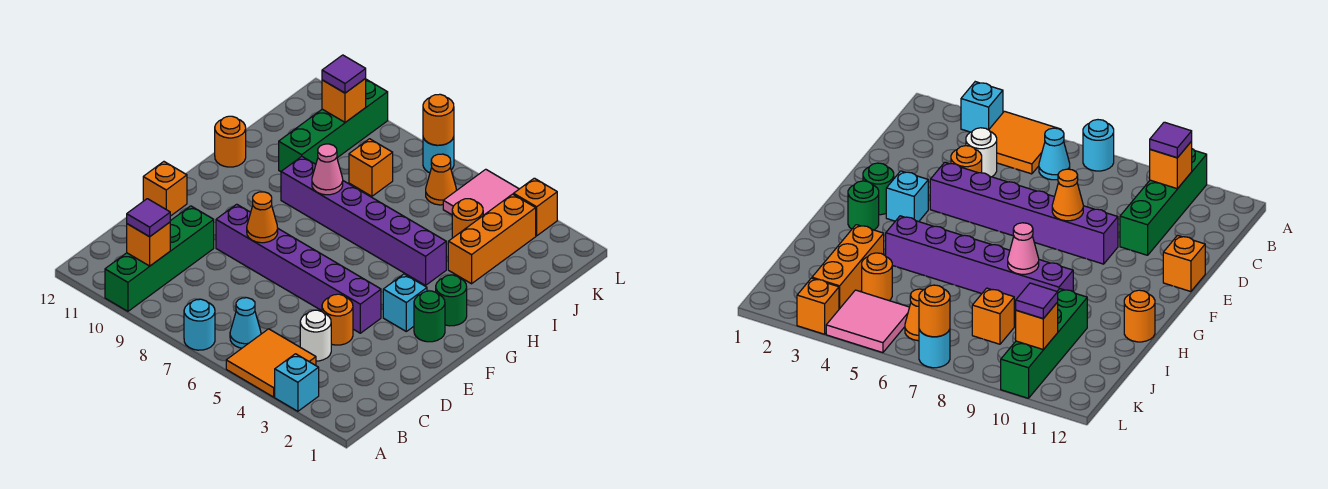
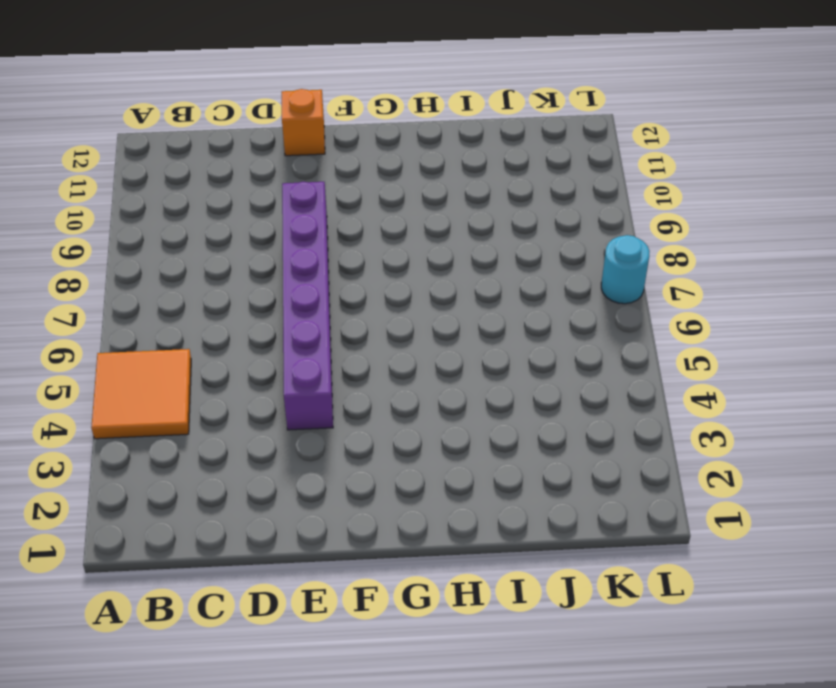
none -> cyan 1x1 brick [275,354,319,411]
none -> cyan 1x1 round brick [184,299,215,350]
none -> green 1x4 brick [105,206,214,311]

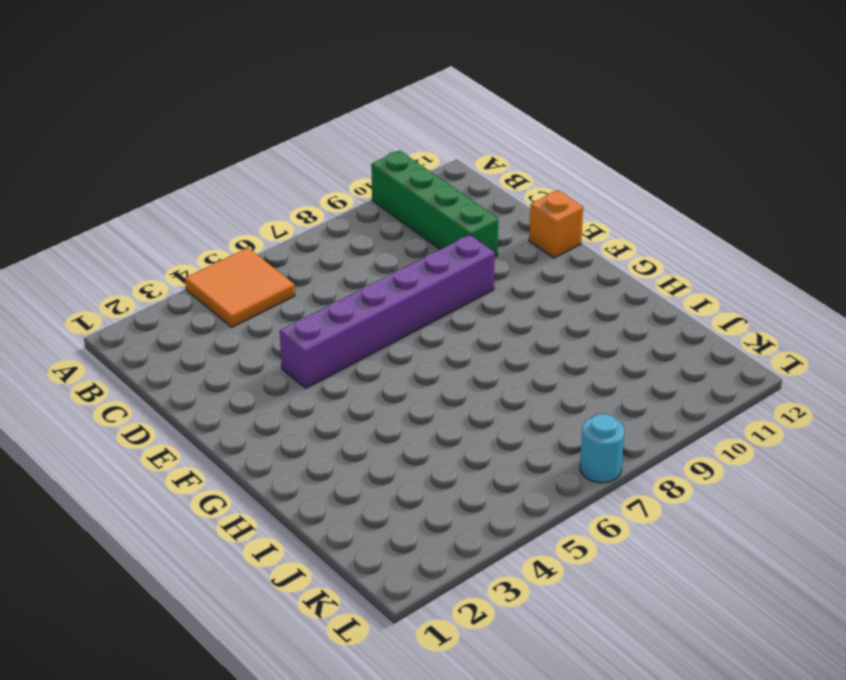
none -> cyan 1x1 brick [275,354,319,411]
none -> cyan 1x1 round brick [184,299,215,350]
none -> cyan 1x1 cone [230,298,261,348]

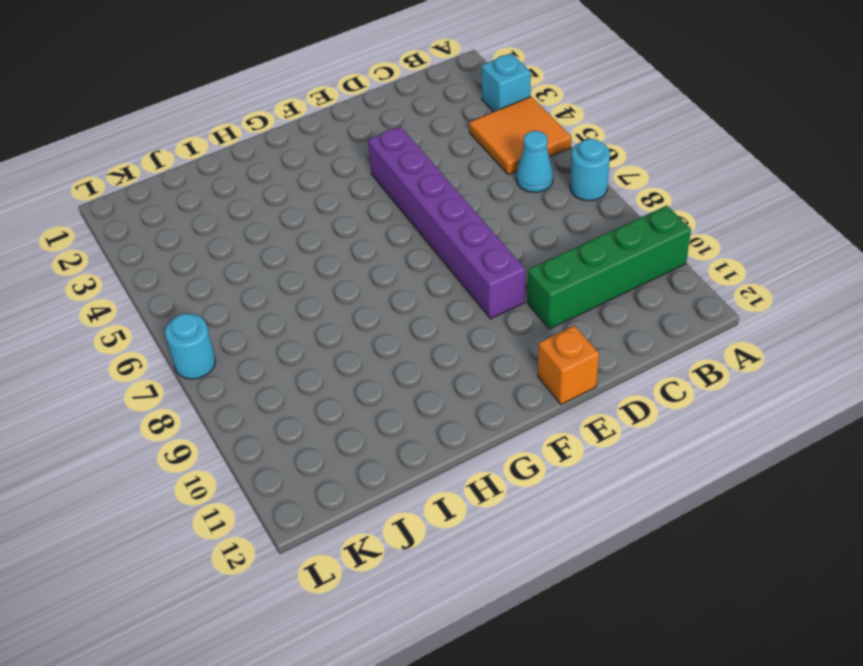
none -> white 1x1 round brick [300,310,331,361]
none -> orange 1x1 round brick [322,294,353,345]
none -> green 1x1 round brick [414,291,445,342]

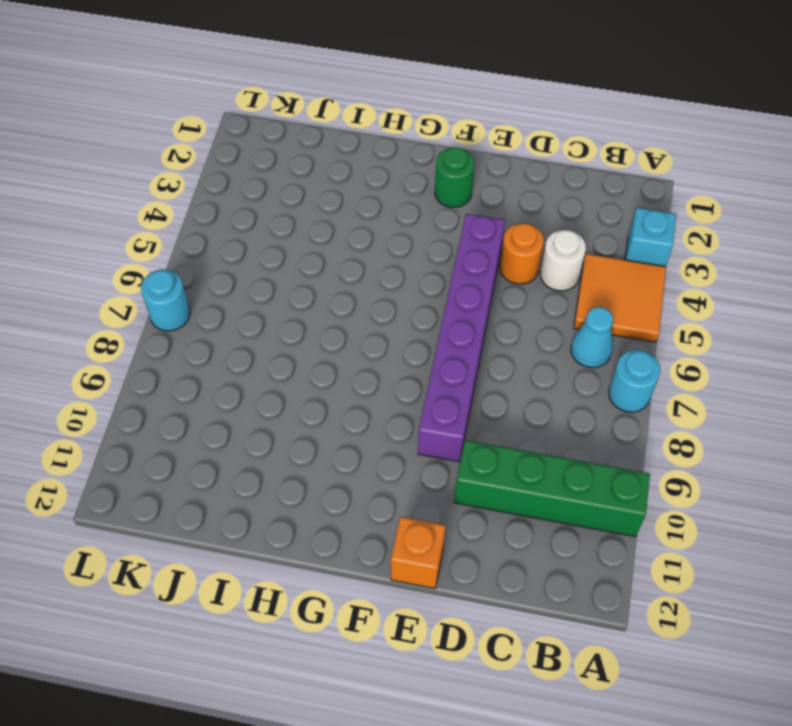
none -> cyan 1x1 brick [383,274,427,331]
none -> green 1x1 round brick [436,275,467,326]
none -> purple 1x6 brick [281,157,446,285]

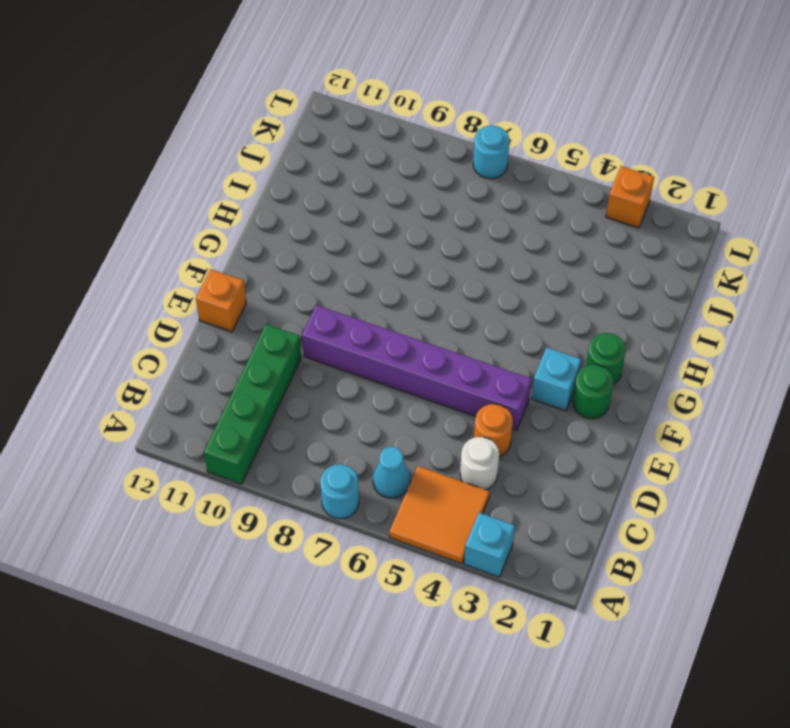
none -> purple 1x6 brick [281,157,446,285]
none -> orange 1x1 round brick [215,116,246,167]
none -> orange 1x3 brick [448,194,536,284]

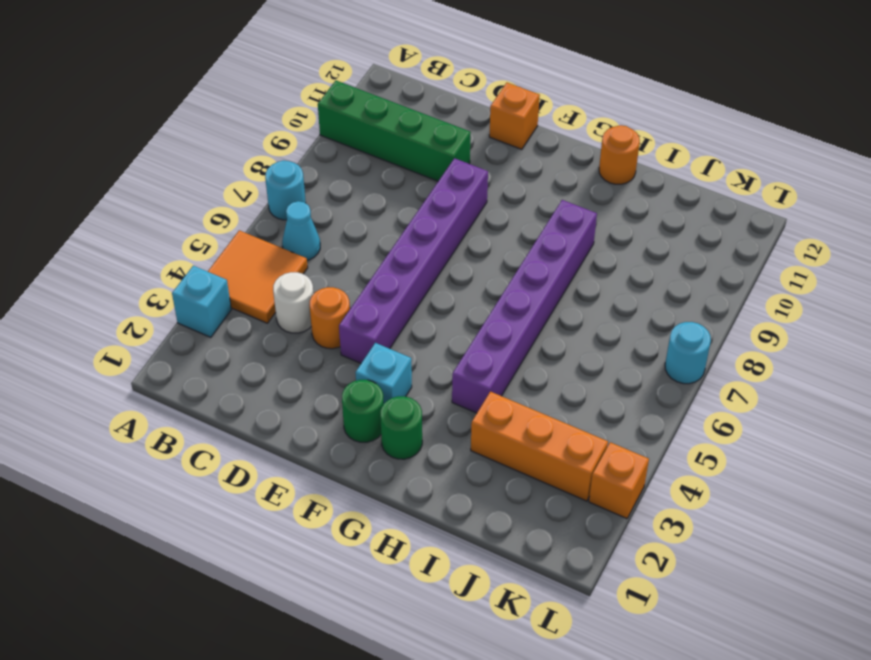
none -> green 1x4 brick [279,79,388,172]
none -> orange 1x1 round brick [452,199,483,238]
none -> orange 1x1 brick [349,139,393,196]

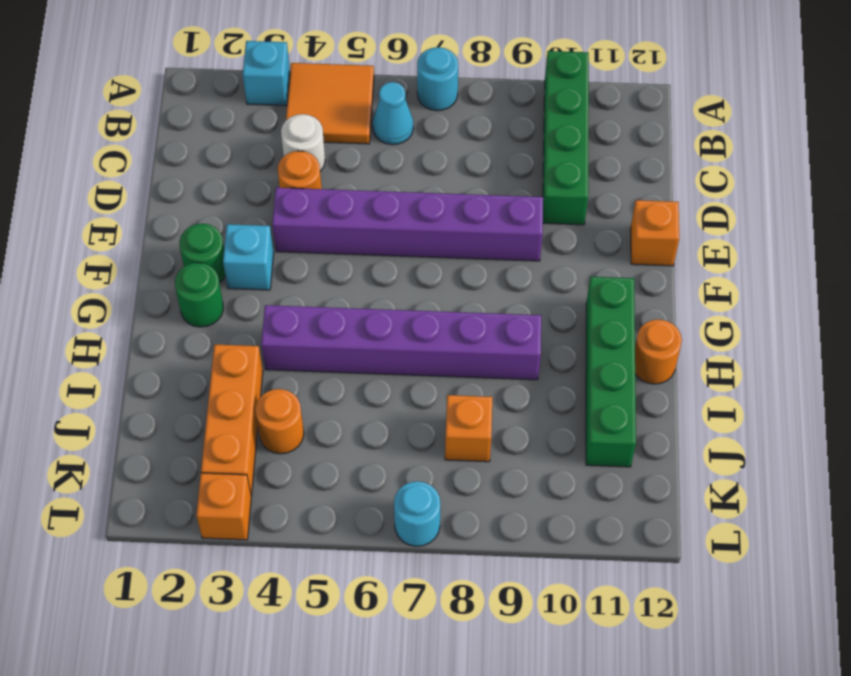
green 1x4 brick [586,277,636,467] -> green 1x4 brick moved to [279,79,388,172]
none -> pink 2x2 tile [443,169,519,215]
none -> orange 1x1 cone [426,154,456,205]
none -> orange 1x1 brick [127,222,170,266]

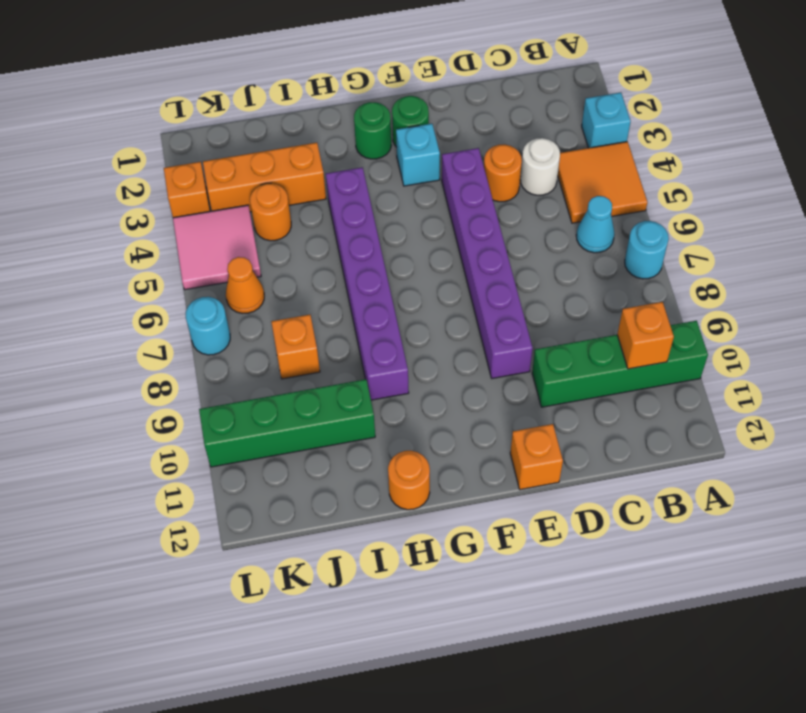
none -> orange 1x1 cone [247,192,278,243]
none -> pink 1x1 cone [312,144,343,195]
none -> orange 1x1 brick [322,78,366,122]

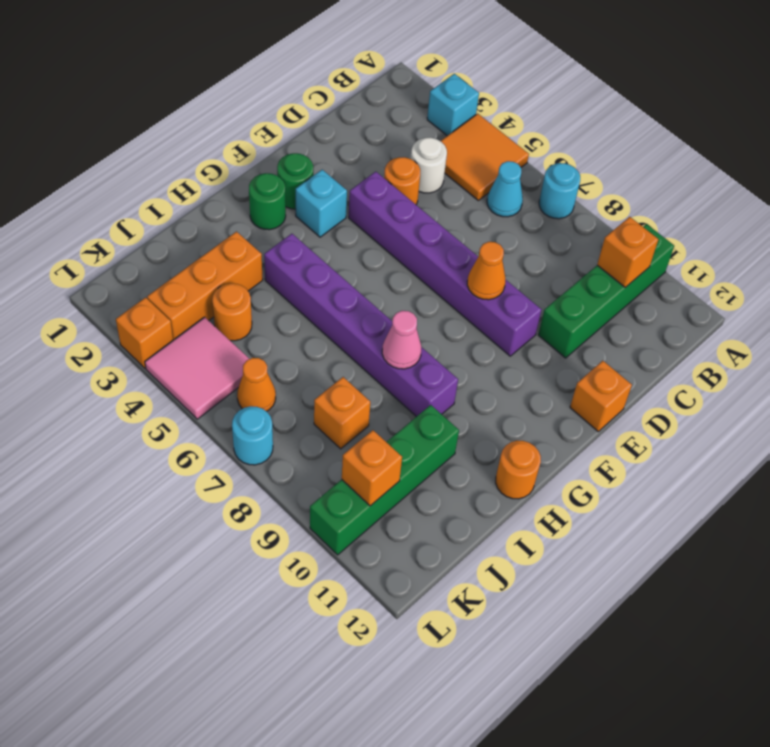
none -> orange 1x1 round brick [423,94,454,145]
none -> purple 1x1 tile [127,199,170,237]
none -> purple 1x1 tile [322,55,366,93]

